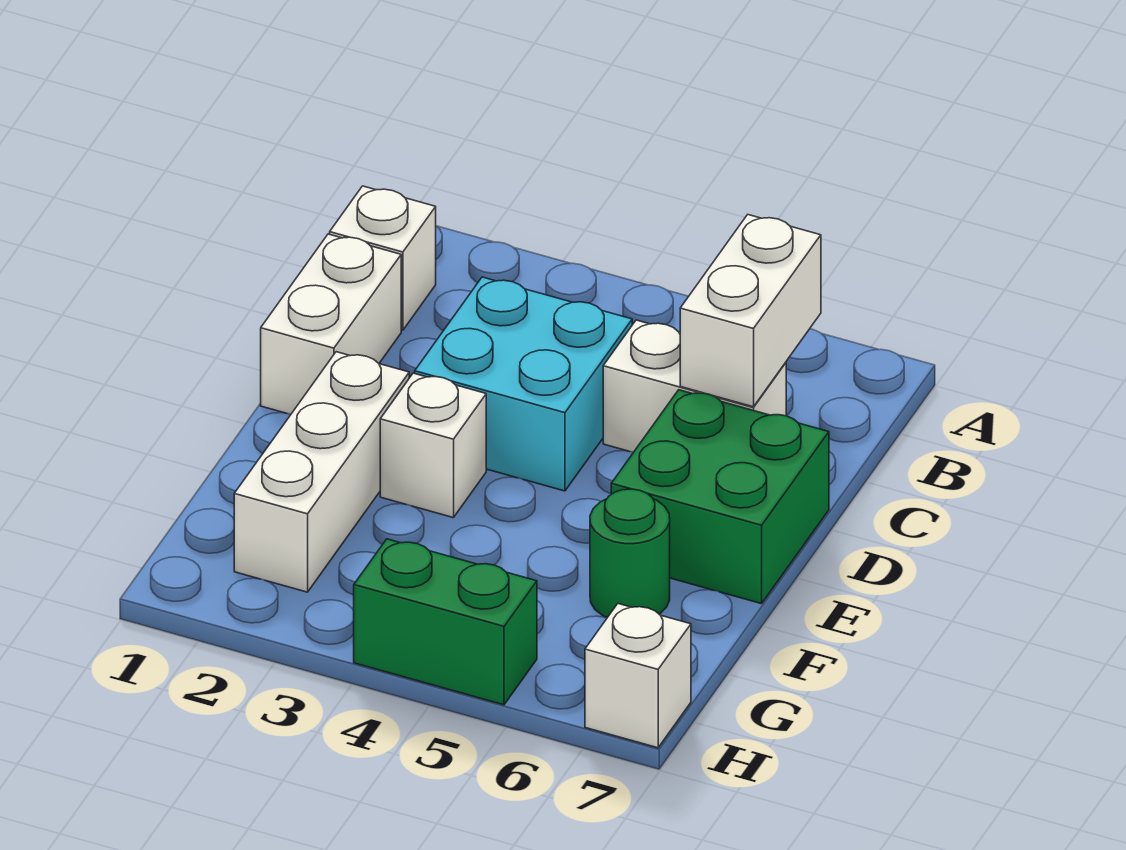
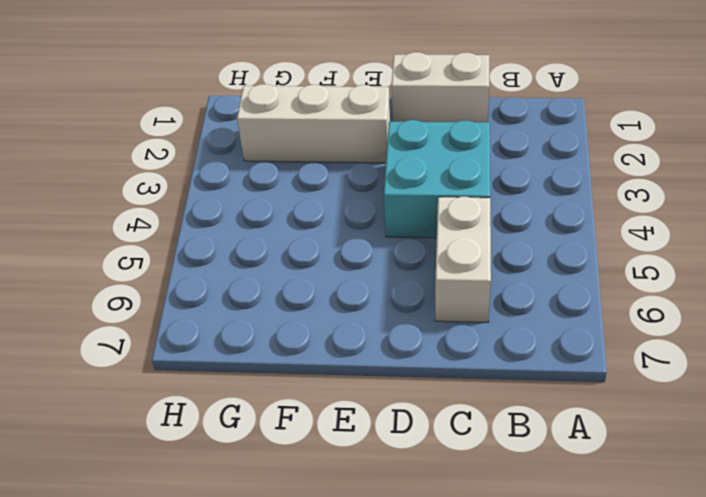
none -> white 1x1 brick [330,186,436,330]
none -> green 2x2 brick [611,390,829,604]

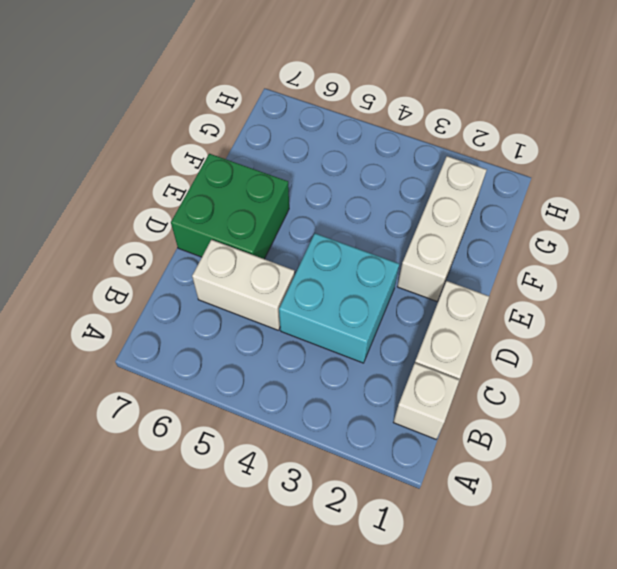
none -> white 1x1 brick [380,373,486,518]
none -> green 1x1 round brick [590,489,670,618]

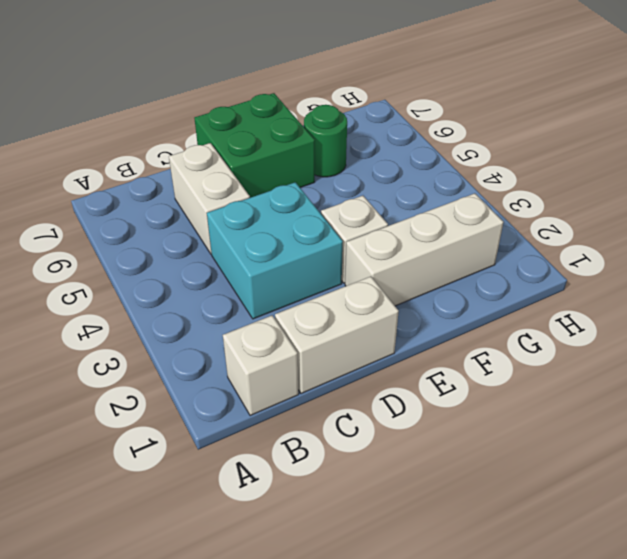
none -> green 1x2 brick [354,539,537,705]
none -> white 1x1 brick [585,604,691,748]

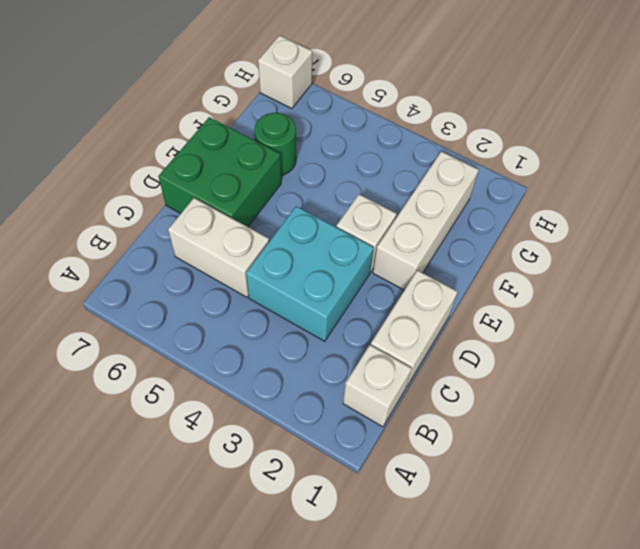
none -> green 1x2 brick [354,539,537,705]
none -> white 1x2 brick [680,215,821,407]

